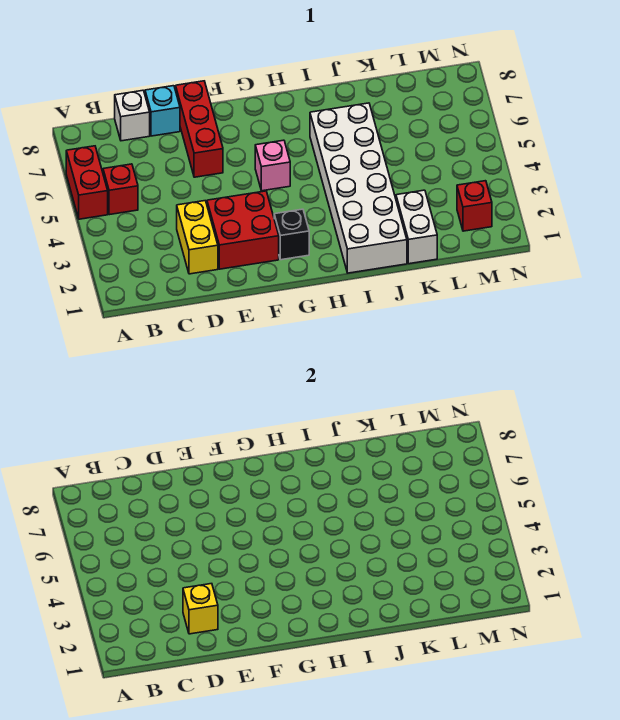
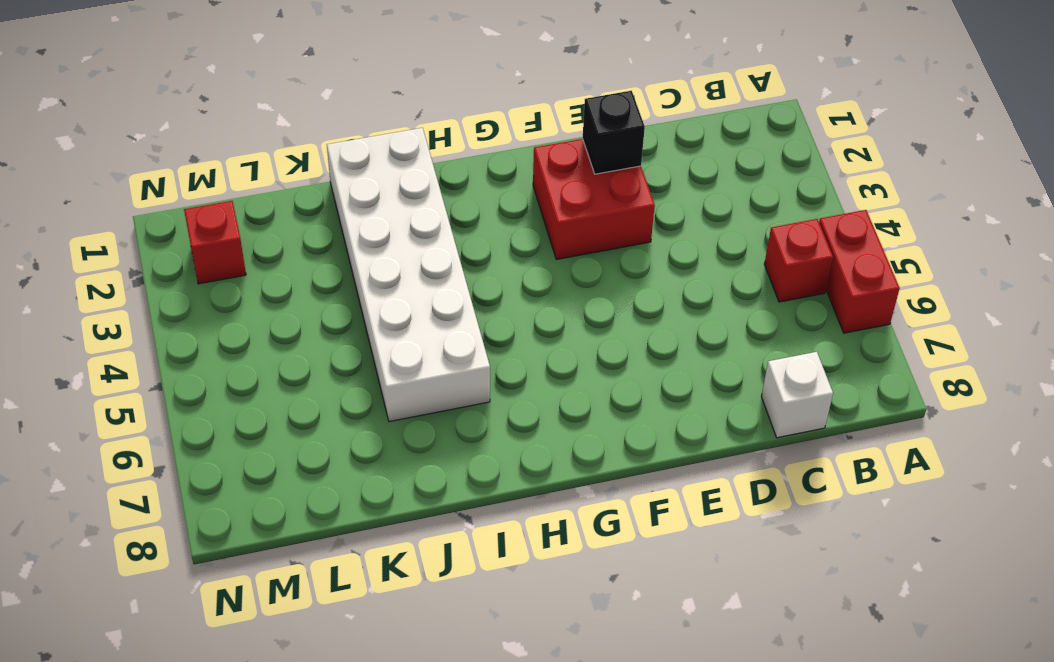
black 1x1 brick [583,91,645,174] -> black 1x1 brick moved to [274,209,309,260]
none -> yellow 1x2 brick [177,201,218,274]
none -> cyan 1x1 brick [145,86,180,136]
none -> red 1x3 brick [176,81,223,177]

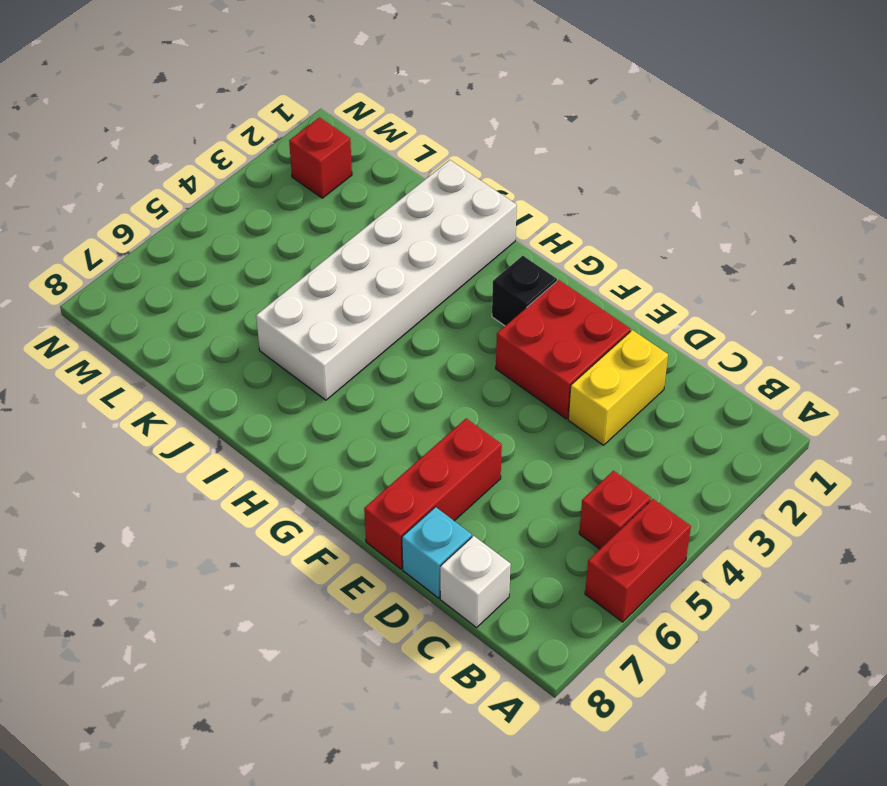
none -> pink 1x1 brick [255,140,290,191]
none -> white 1x2 brick [396,190,437,264]
none -> yellow 1x1 brick [183,584,218,634]

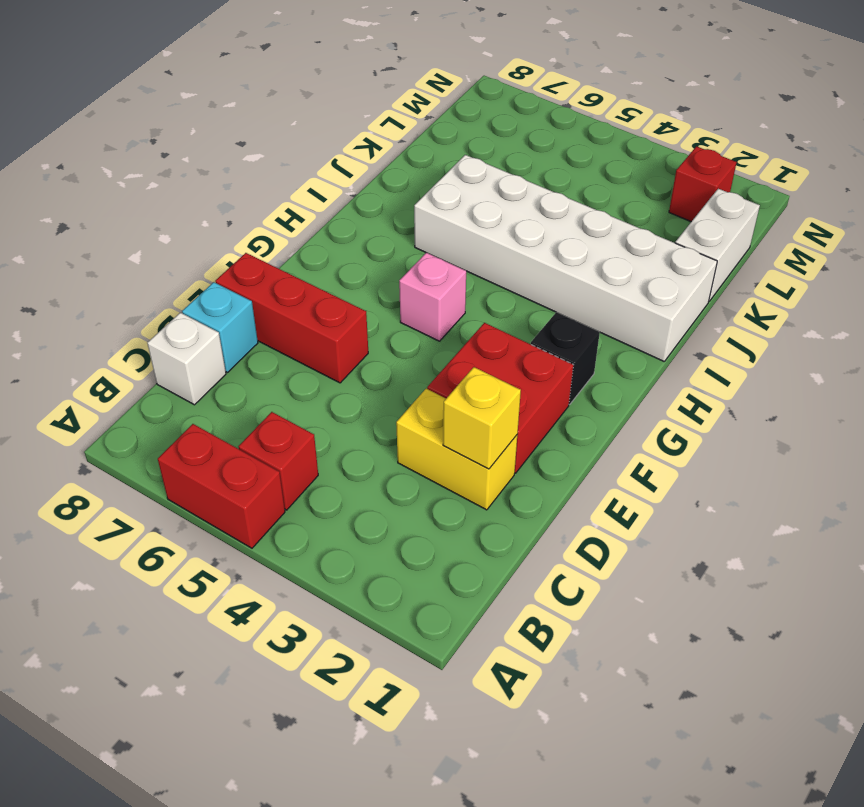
white 1x2 brick [675,189,760,301] -> white 1x2 brick turned to [396,190,437,264]

